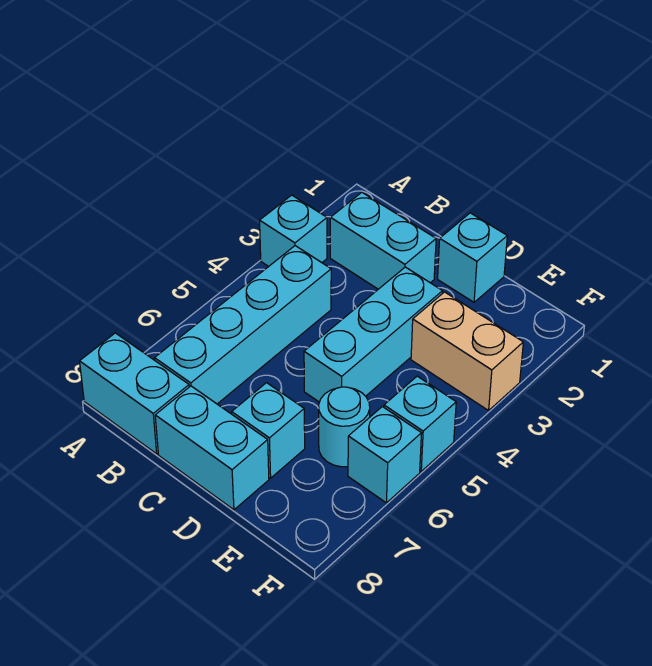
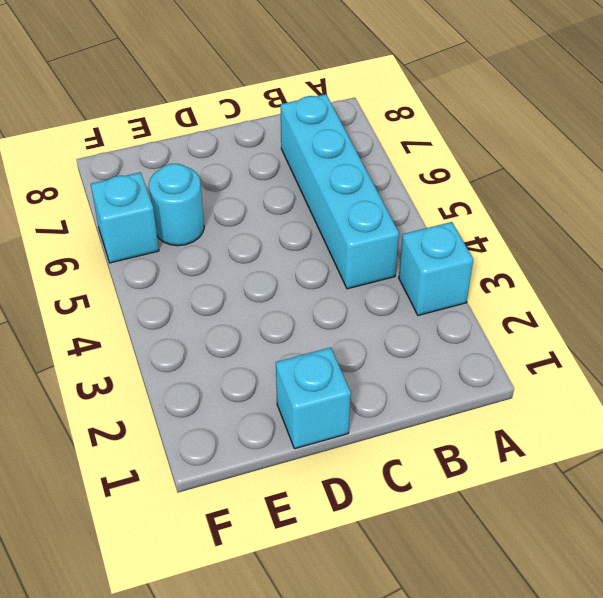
none -> cyan 1x2 brick [80,333,189,454]
none -> cyan 1x2 brick [330,193,436,289]
none -> cyan 1x2 brick [155,386,269,510]

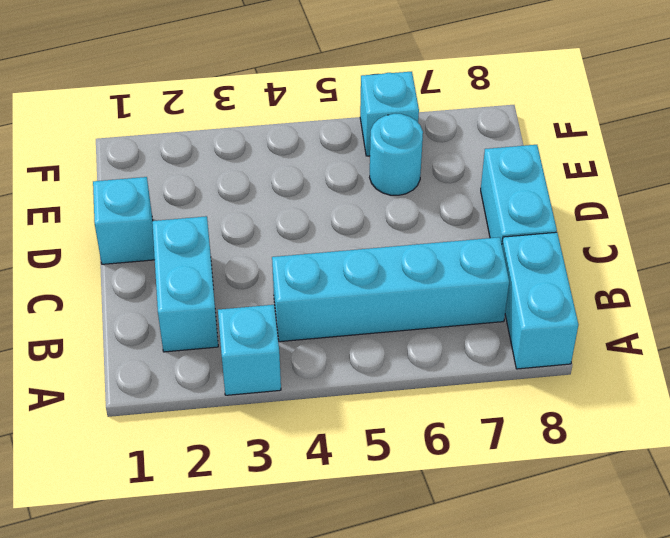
none -> cyan 1x3 brick [304,267,443,402]
none -> cyan 1x1 brick [232,383,305,478]
none -> tan 1x2 brick [411,292,523,410]

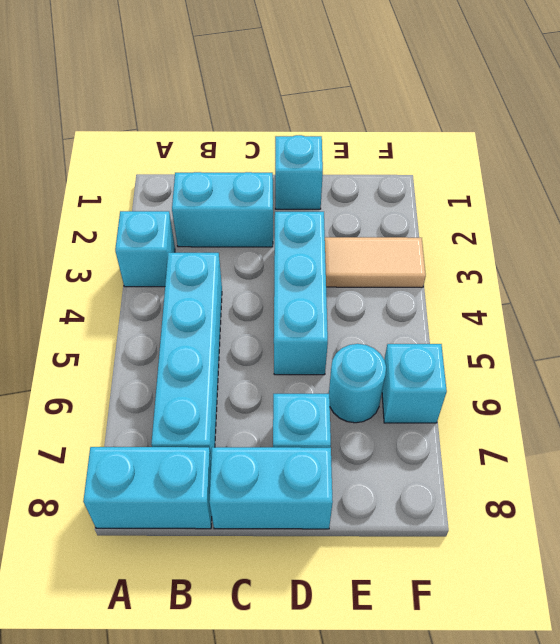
tan 1x2 tile [325,237,426,287] -> tan 1x2 brick [411,292,523,410]
none -> cyan 1x1 brick [384,376,456,471]

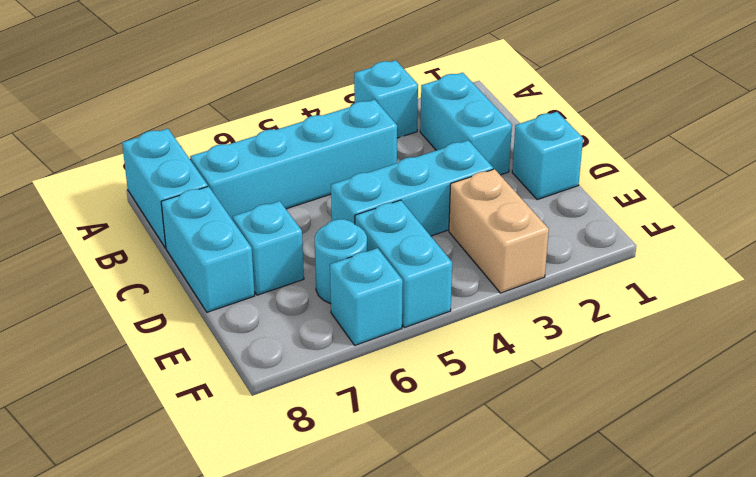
cyan 1x2 brick [355,200,452,328] -> cyan 1x1 brick [384,376,456,471]

